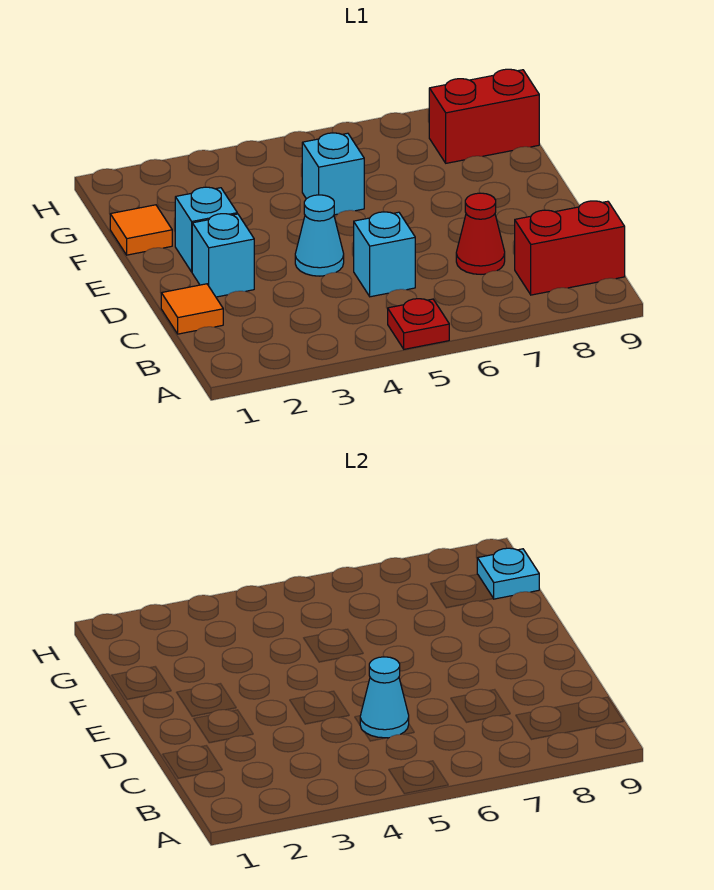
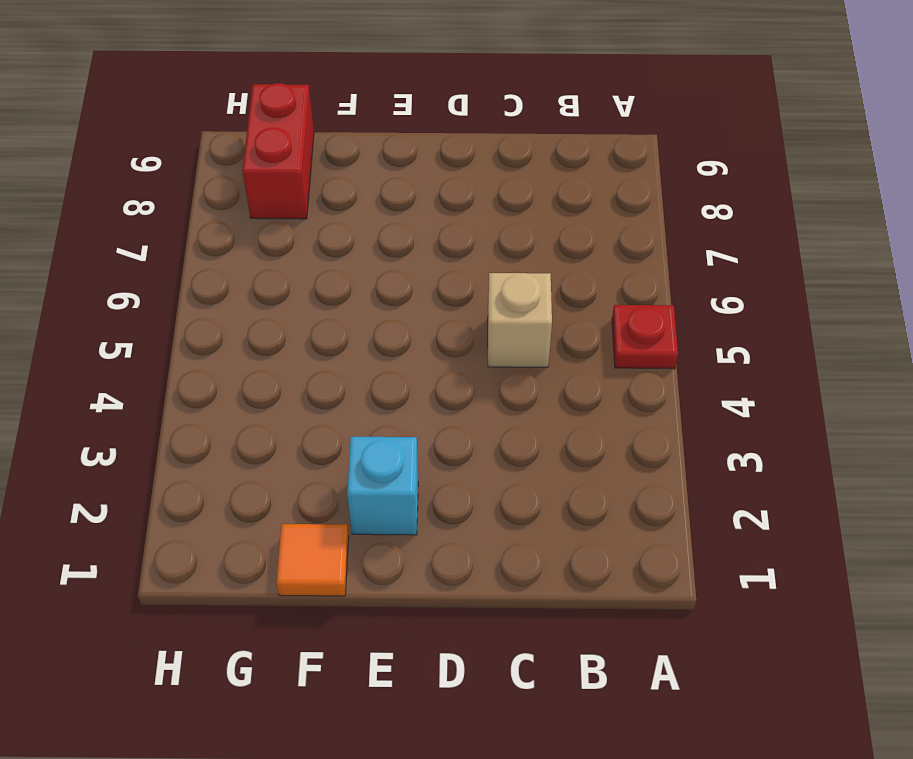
tan 1x1 brick [488,273,552,367] -> cyan 1x1 brick [354,212,415,297]
none -> red 1x2 brick [515,201,625,295]
none -> orange 1x1 tile [161,284,223,334]
none -> red 1x1 cone [456,193,505,274]

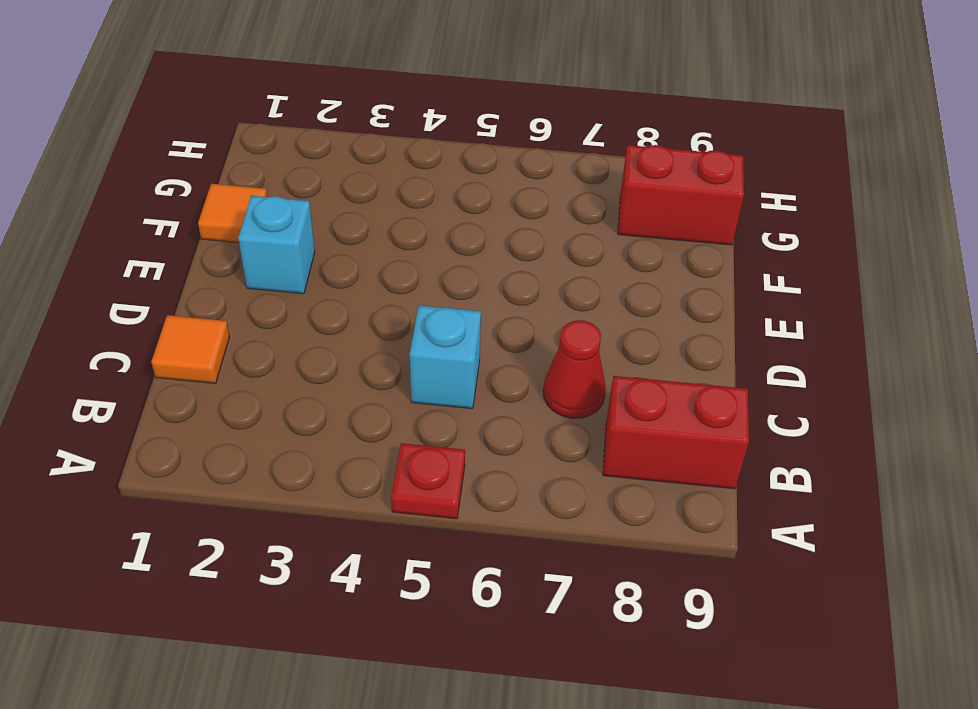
none -> cyan 1x1 brick [192,214,254,297]
none -> cyan 1x1 cone [295,195,344,276]
none -> cyan 1x1 brick [302,133,364,215]

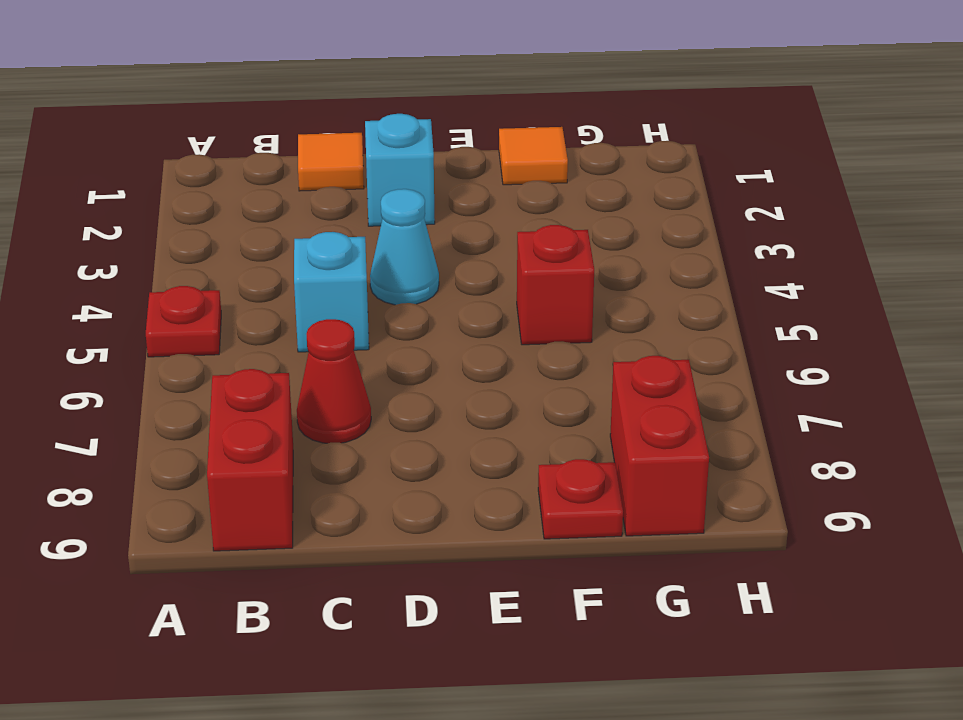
red 1x1 brick [517,225,594,345] -> cyan 1x1 brick [302,133,364,215]
red 1x1 plate [538,459,623,539] -> none
none -> cyan 1x1 brick [175,187,237,272]
none -> cyan 1x1 cone [360,657,409,738]
none -> cyan 1x1 plate [477,548,539,599]

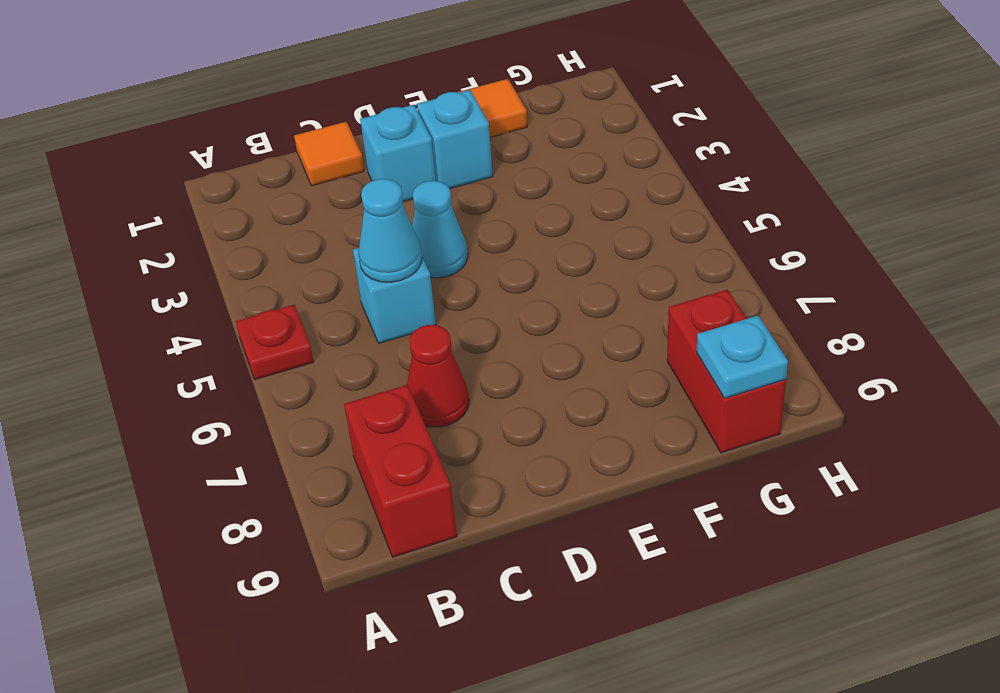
none -> cyan 1x1 brick [302,133,364,215]

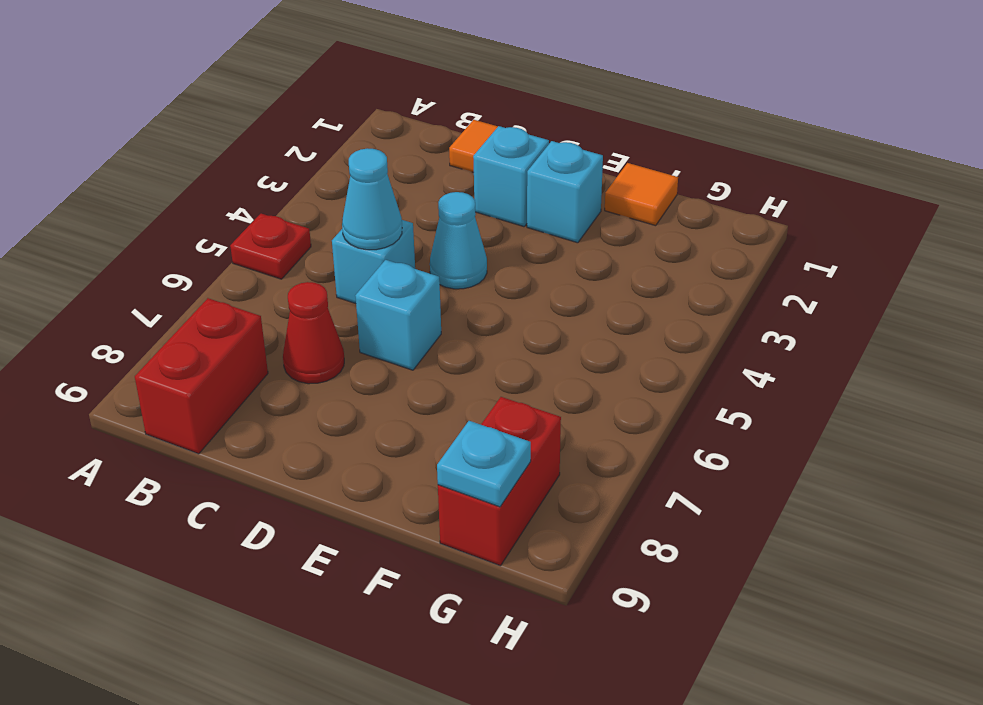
cyan 1x1 brick [355,260,441,370] -> cyan 1x1 brick moved to [302,133,364,215]

